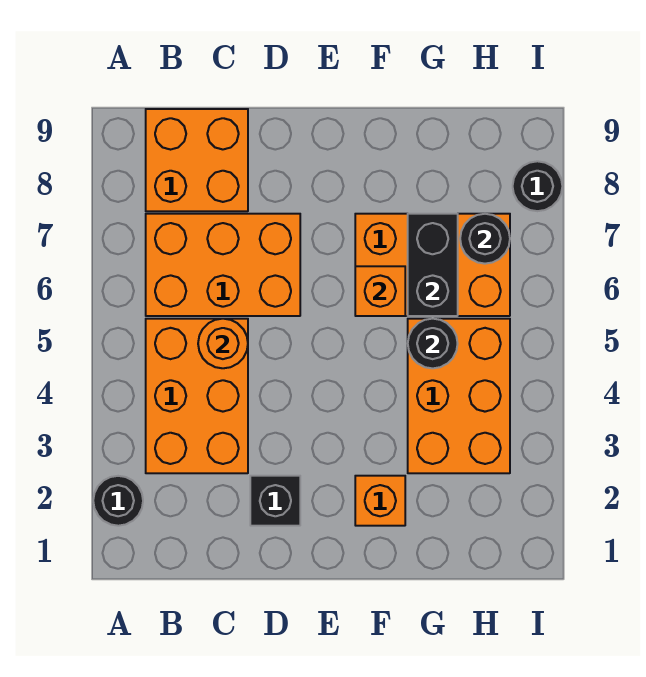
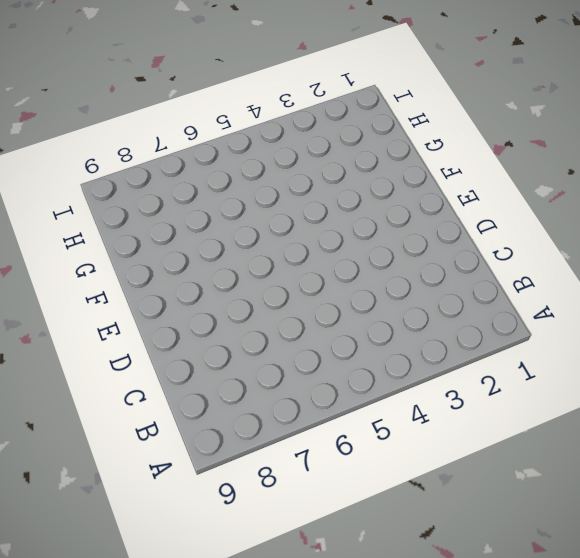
none -> black 1x1 round brick [93,476,143,526]
none -> orange 2x3 brick [146,319,248,473]
none -> orange 2x3 brick [146,214,300,316]

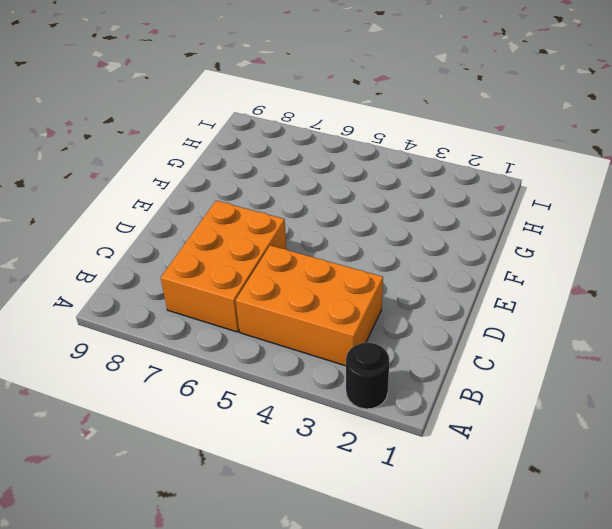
none -> orange 2x2 brick [146,109,248,211]
none -> black 1x1 brick [250,476,300,526]
none -> orange 1x1 brick [355,476,405,526]

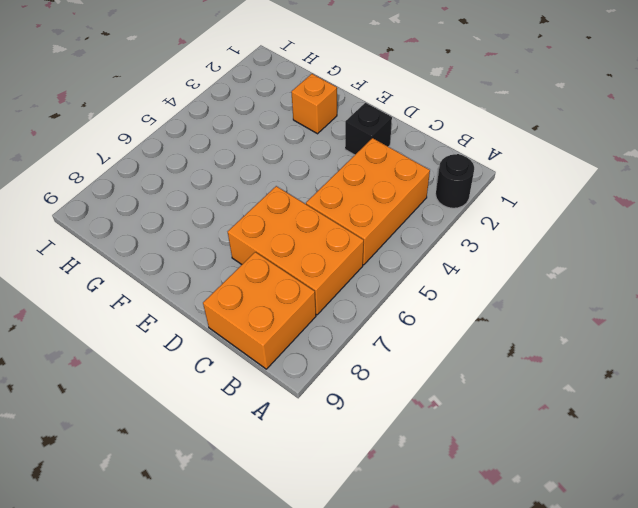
none -> orange 2x3 brick [355,214,510,316]
none -> orange 2x3 brick [408,319,510,473]
none -> black 1x1 round brick [513,161,562,211]

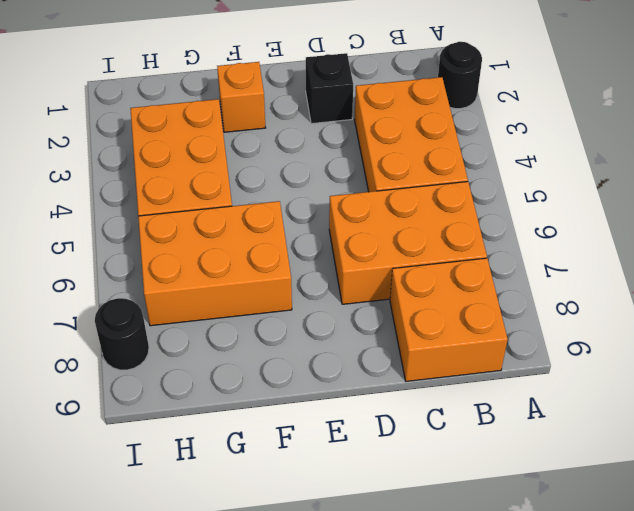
none -> orange 1x1 round brick [198,319,248,368]
none -> orange 1x1 brick [355,266,405,316]
none -> black 1x1 round brick [408,319,458,368]

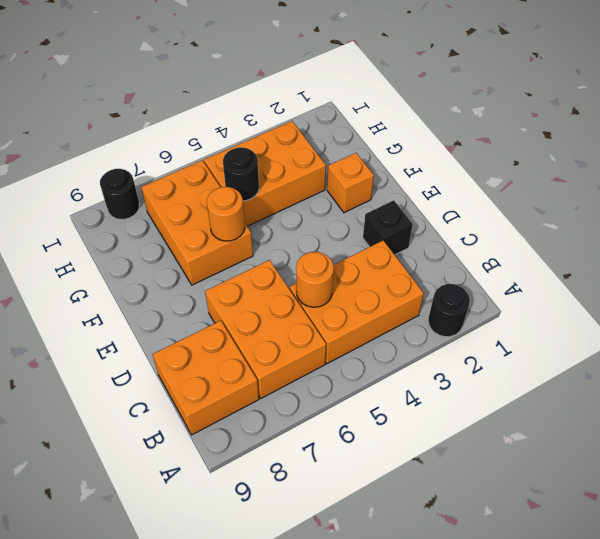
orange 1x1 round brick [207,187,245,241] -> orange 1x1 brick [355,266,405,316]
none -> black 1x2 brick [408,214,458,316]
none -> black 1x1 round brick [460,214,510,264]

